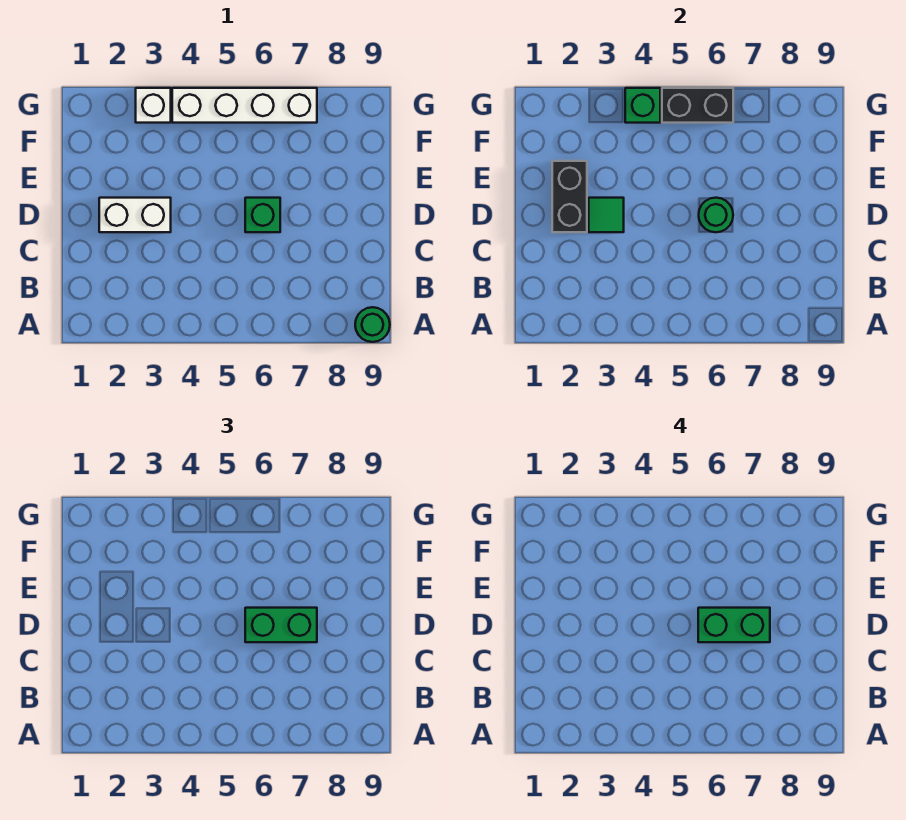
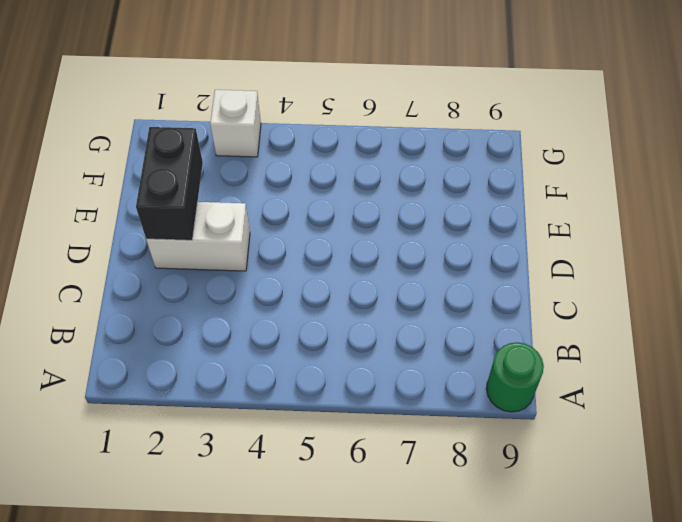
none -> green 1x1 brick [245,198,280,232]
none -> white 1x4 brick [172,88,317,123]
none -> green 1x1 tile [589,198,624,232]

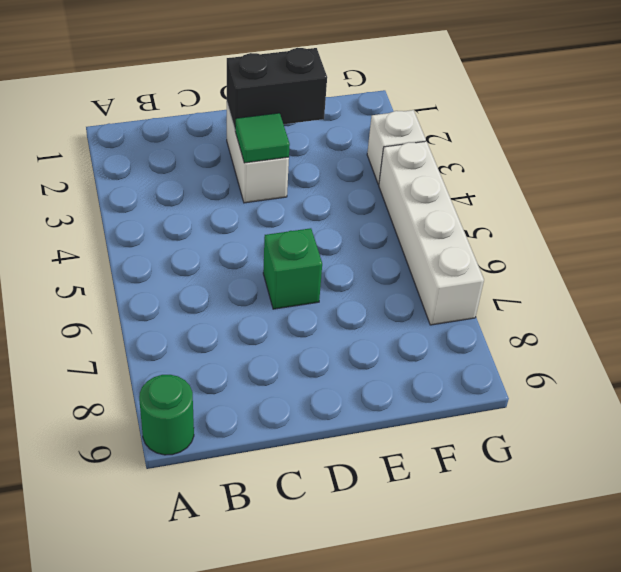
none -> green 1x1 round brick [699,198,733,232]
none -> green 1x1 brick [625,88,660,123]
none -> black 1x2 brick [662,88,733,123]

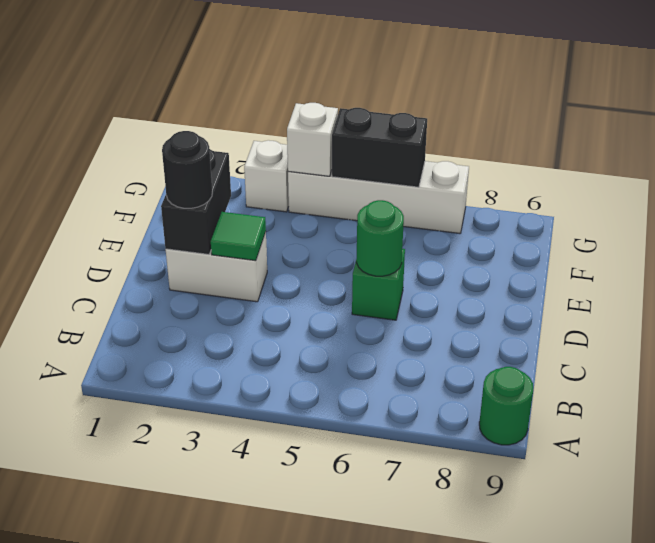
black 1x1 round brick [162,131,212,208] -> none
white 1x1 brick [287,103,338,176] -> green 1x1 brick [625,88,660,123]
none -> green 1x2 brick [245,608,317,642]
none -> green 1x2 brick [698,608,770,642]

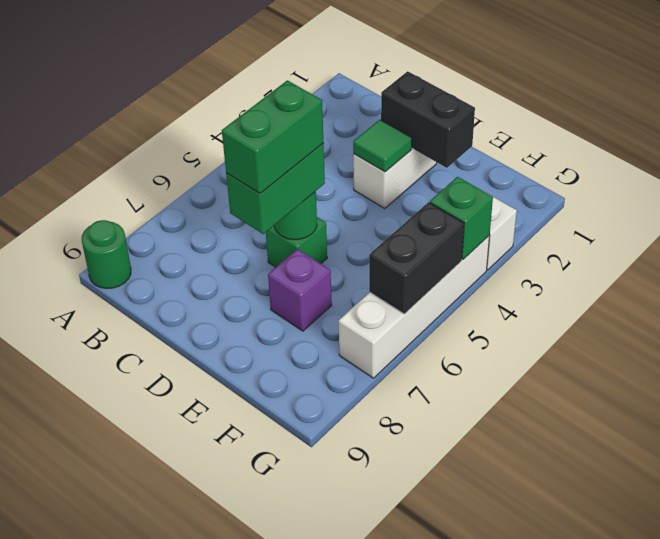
purple 1x1 brick [268,249,332,331] -> none

